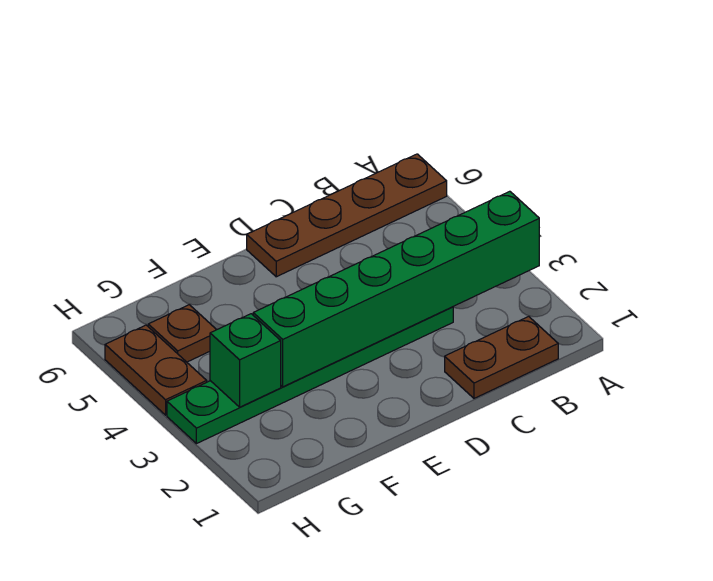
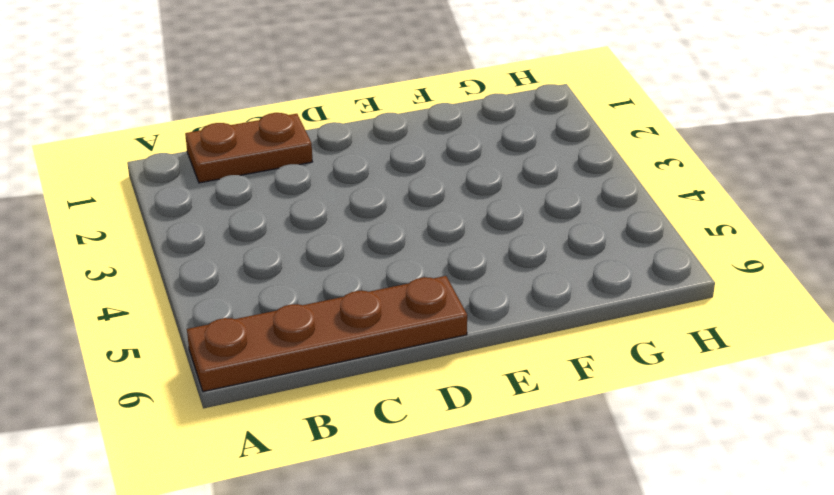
none -> green 1x6 plate [167,307,453,444]
none -> brown 1x1 plate [148,305,216,362]

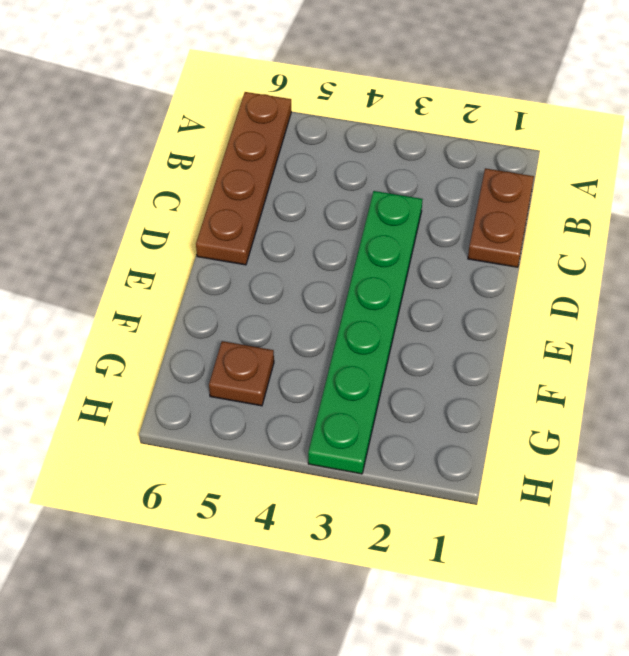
none -> brown 1x2 plate [105,325,207,415]
none -> green 1x6 brick [253,191,539,387]

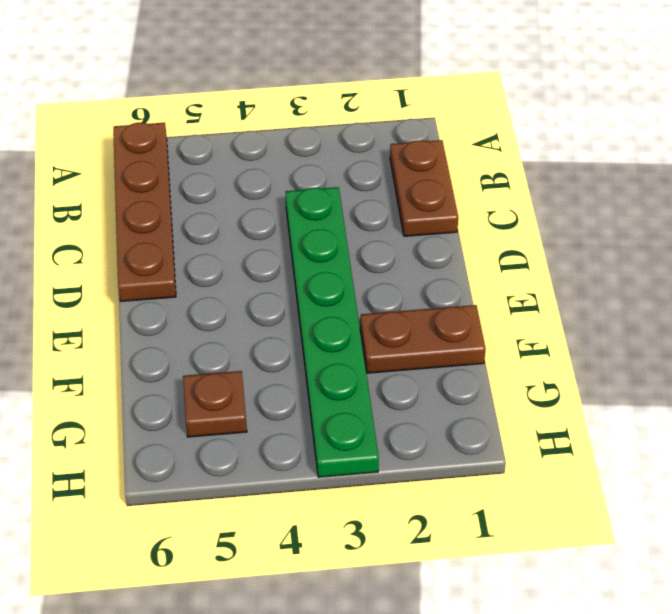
brown 1x2 plate [360,305,486,373] -> brown 1x2 plate moved to [105,325,207,415]
none -> green 1x6 brick [253,191,539,387]
none -> green 1x1 brick [210,314,281,407]

